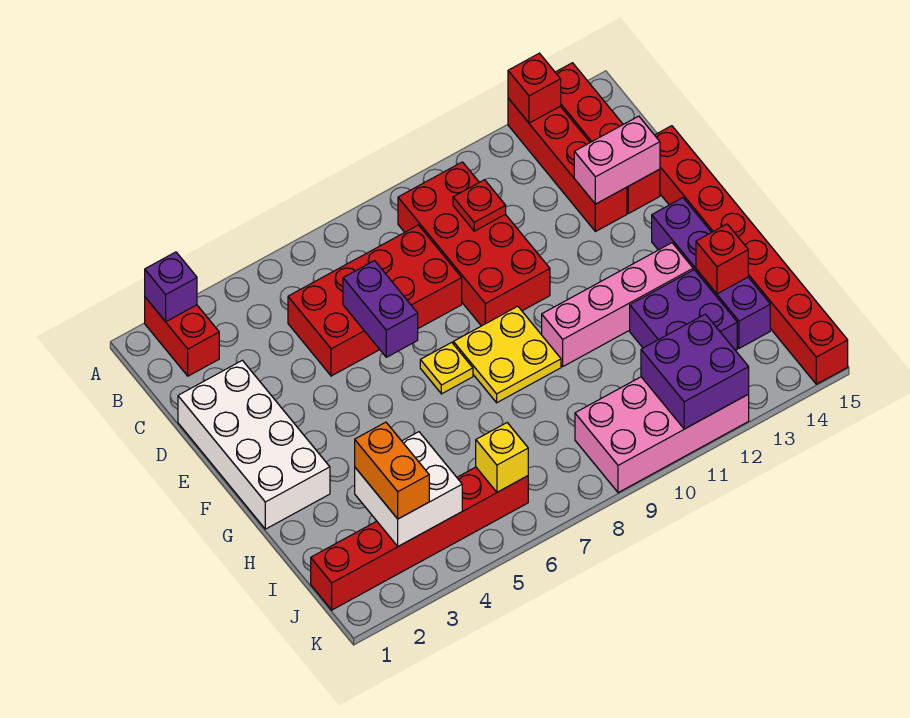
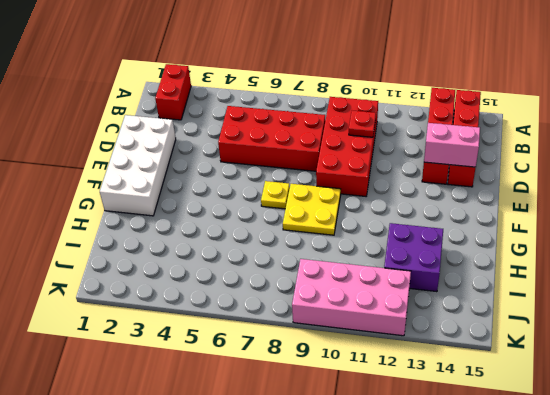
none -> red 1x8 brick [655,126,848,384]
none -> purple 1x4 brick [652,198,770,348]
none -> pink 1x4 brick [542,243,693,366]

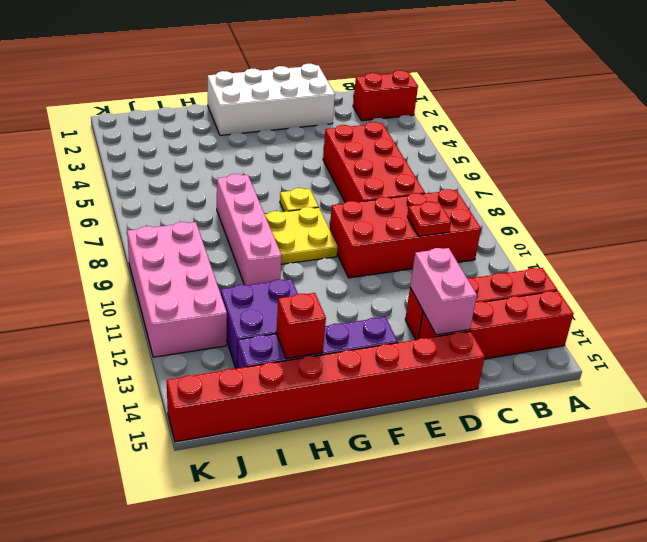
pink 1x4 brick [217,174,282,285] -> pink 1x4 brick moved to [542,243,693,366]
none -> red 1x6 brick [311,467,528,610]
none -> purple 1x1 brick [145,252,197,322]
none -> red 1x1 brick [508,53,561,123]

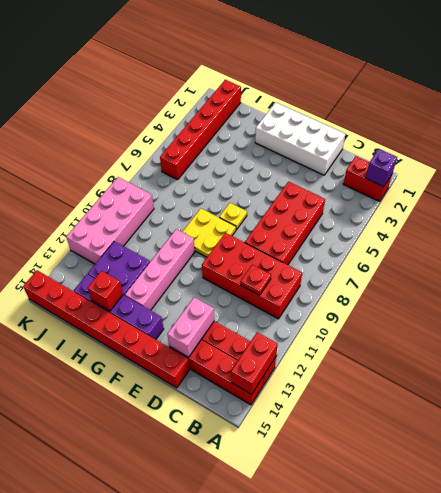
red 1x2 brick [231,332,278,394] -> red 1x1 brick [508,53,561,123]
none -> purple 1x2 brick [343,261,418,357]
none -> white 2x2 brick [355,432,462,546]
none -> yellow 1x1 brick [476,423,528,492]

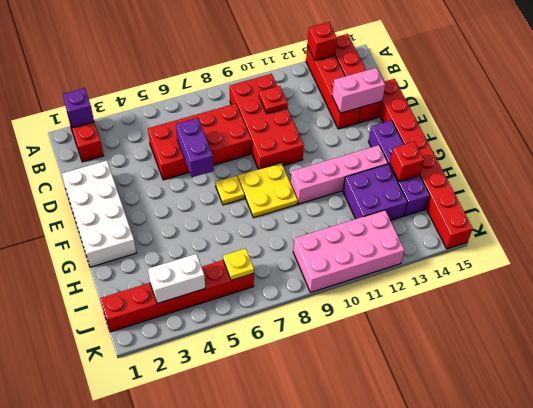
white 1x2 brick [148,254,205,303] -> white 2x2 brick [355,432,462,546]
yellow 1x1 plate [223,248,254,280] -> yellow 1x1 brick [476,423,528,492]
none -> purple 2x2 brick [641,314,749,429]
none -> orange 1x2 brick [355,422,429,519]

